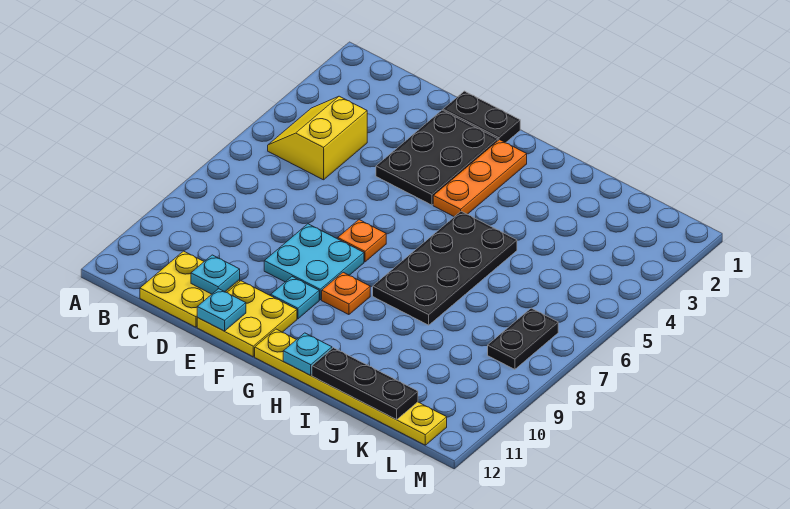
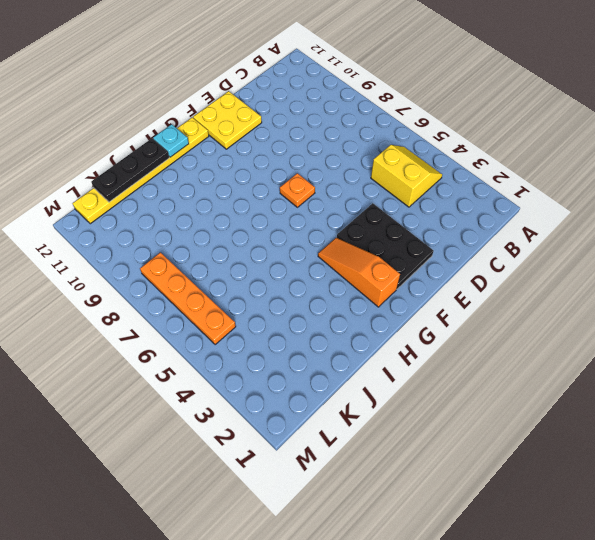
orange 1x3 slope [318,238,400,307] -> orange 1x3 plate [433,140,527,217]
orange 1x4 plate [140,252,236,345] -> black 1x2 plate [488,308,558,369]
none -> yellow 2x2 plate [140,251,240,327]
none -> black 1x2 plate [443,91,520,143]
none -> cyan 2x2 plate [264,224,364,300]

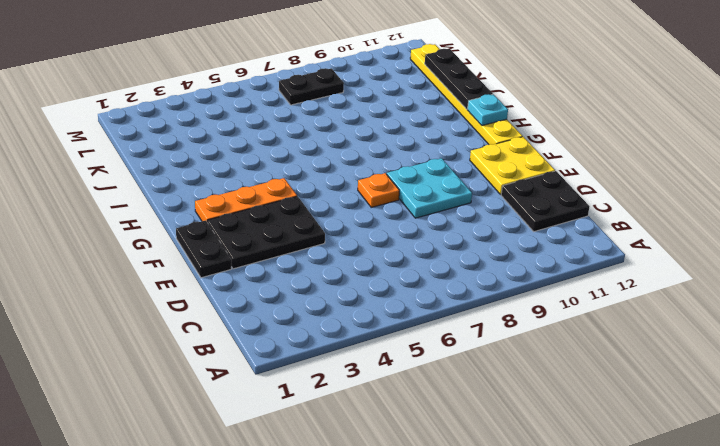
black 2x2 plate [501,171,590,232] -> yellow 2x2 plate [140,251,240,327]
none -> yellow 2x2 slope [268,96,367,180]
none -> cyan 1x1 plate [271,277,319,319]
none -> orange 1x1 plate [322,272,370,315]

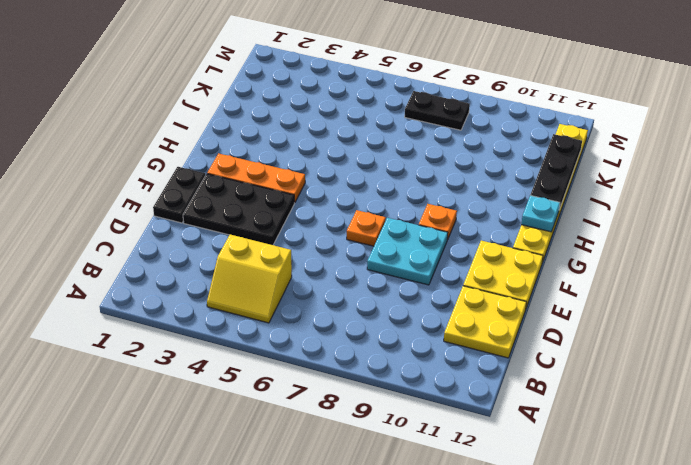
none -> cyan 1x1 plate [271,277,319,319]
none -> black 2x4 plate [373,211,517,325]
none -> cyan 1x1 plate [191,255,240,294]

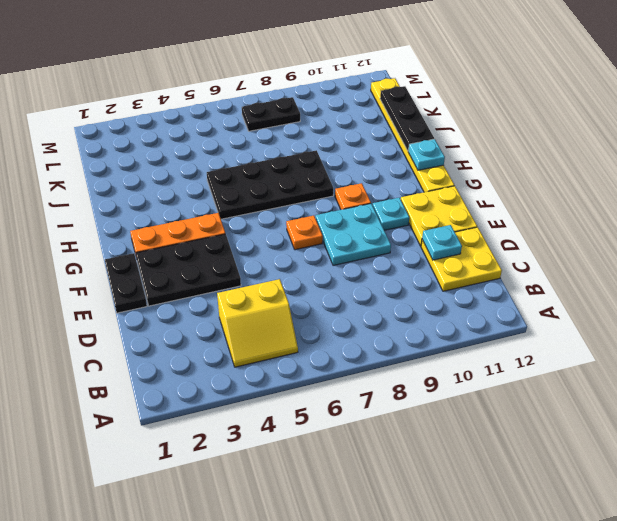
none -> cyan 1x1 plate [197,289,246,331]

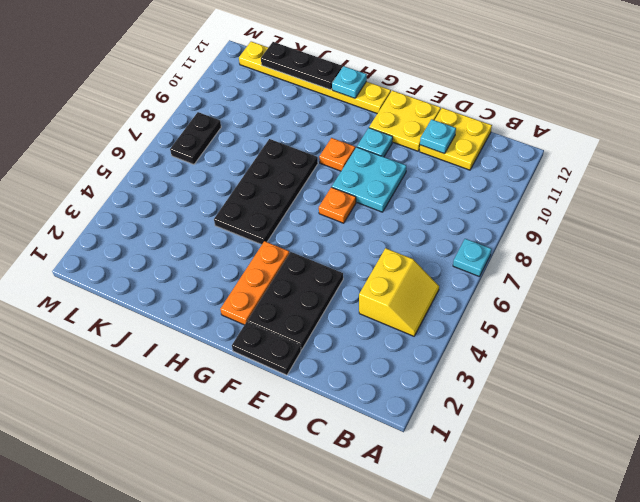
cyan 1x1 plate [453,239,491,277] -> cyan 1x1 plate moved to [197,289,246,331]

